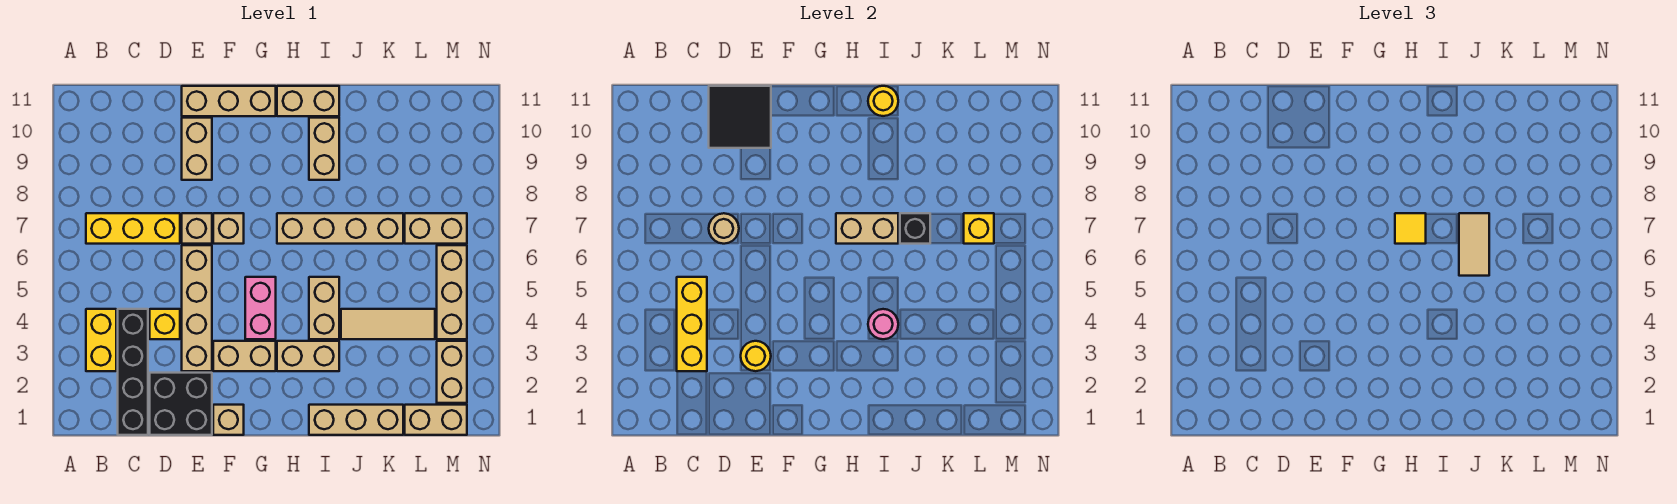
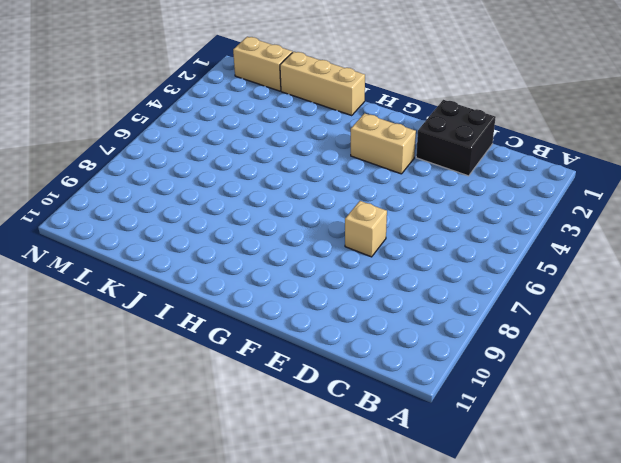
none -> yellow 1x2 brick [86,309,116,371]
none -> yellow 1x3 brick [86,213,180,244]
none -> black 1x4 brick [118,309,148,435]
none -> yellow 1x1 brick [150,309,180,339]

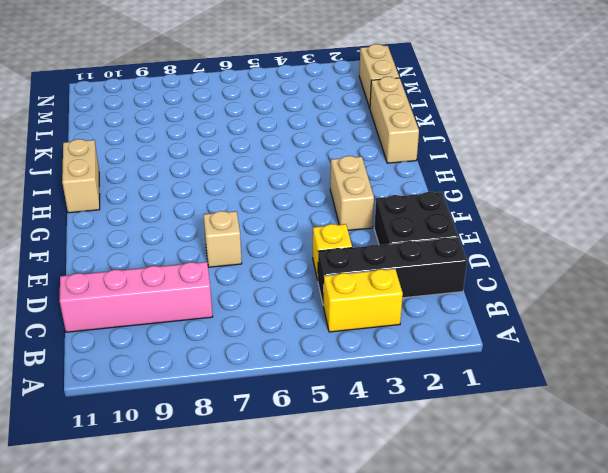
pink 1x4 brick [60,262,213,332] -> none
none -> yellow 1x3 brick [86,213,180,244]
none -> tan 1x4 brick [182,245,212,371]
none -> tan 1x2 brick [182,118,212,180]
none -> tan 1x3 brick [182,86,276,116]

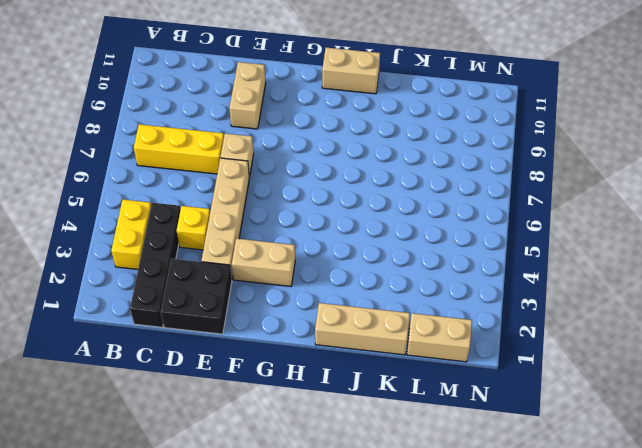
none -> tan 1x3 brick [182,86,276,116]
none -> tan 1x1 brick [213,405,244,435]
none -> tan 1x1 brick [213,213,244,244]
none -> pink 1x2 brick [245,277,276,339]

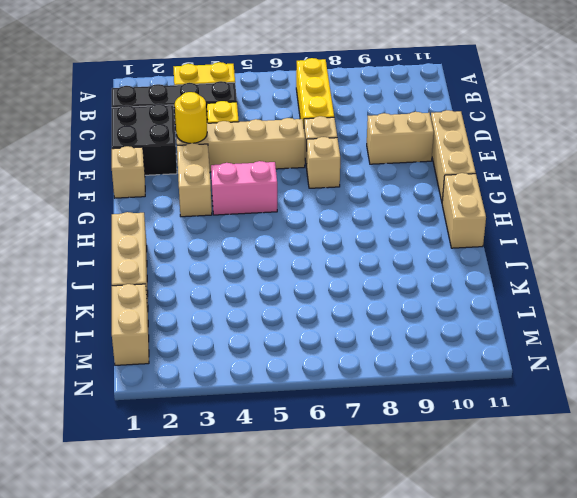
none -> tan 1x2 brick [277,341,339,371]
none -> tan 1x4 brick [277,213,403,244]
none -> tan 1x2 brick [309,277,339,339]
none -> tan 1x2 brick [309,118,339,180]

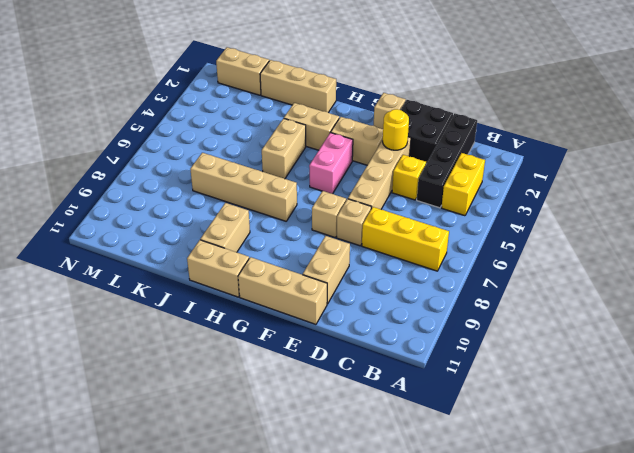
none -> tan 1x3 tile [341,309,435,339]
none -> tan 1x2 brick [405,213,467,244]
none -> tan 1x2 brick [437,341,467,403]
none -> tan 1x3 brick [437,245,467,339]

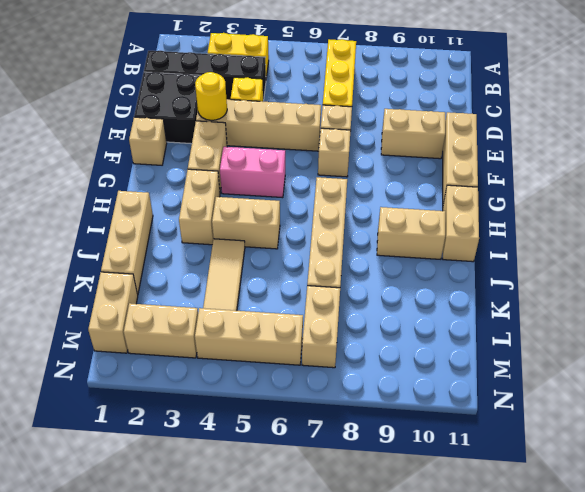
none -> yellow 1x3 brick [677,277,707,371]
none -> tan 1x1 round brick [709,213,739,244]
none -> black 2x2 tile [709,86,771,148]
none -> tan 1x2 brick [836,213,898,244]

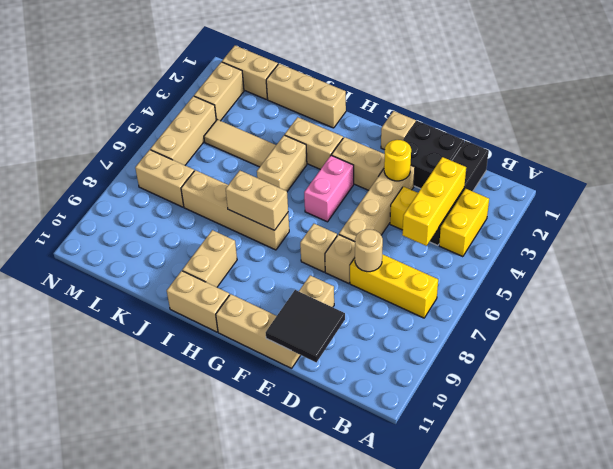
none -> pink 1x1 round brick [868,309,898,339]
none -> yellow 1x1 round brick [868,86,898,116]
none -> black 1x1 brick [900,213,930,244]
none -> yellow 1x1 brick [964,213,994,244]

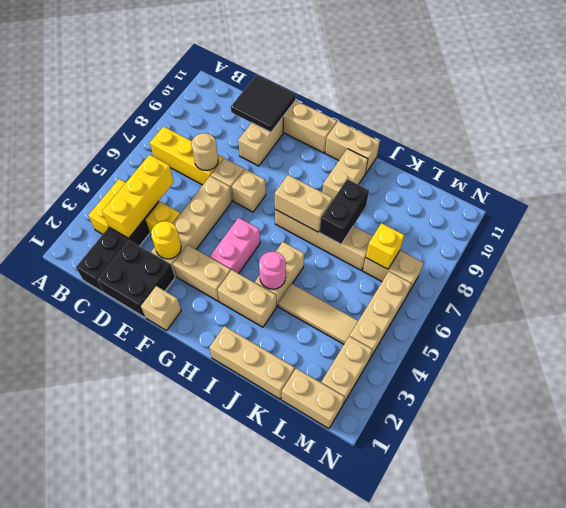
black 1x2 brick [320,179,369,244] -> black 1x1 brick [900,213,930,244]
none -> yellow 1x1 round brick [868,86,898,116]
none -> yellow 1x1 tile [1395,213,1426,244]
none -> tan 1x2 tile [1459,213,1489,276]

